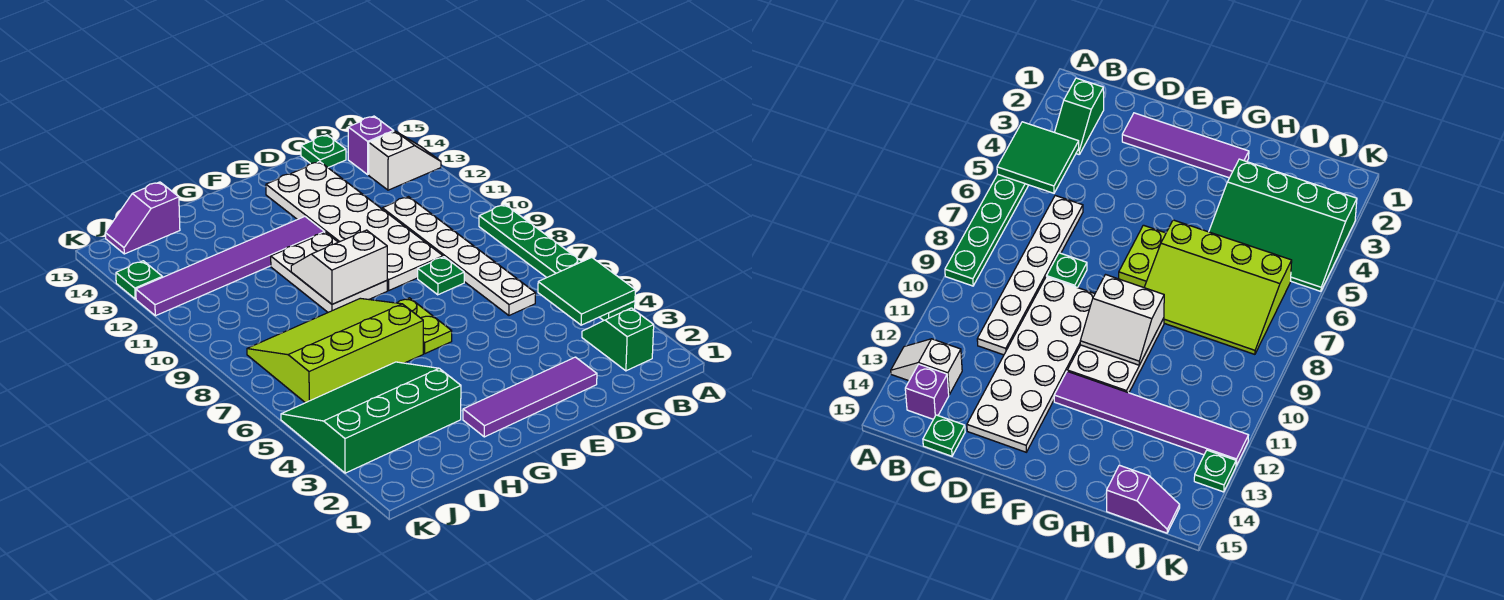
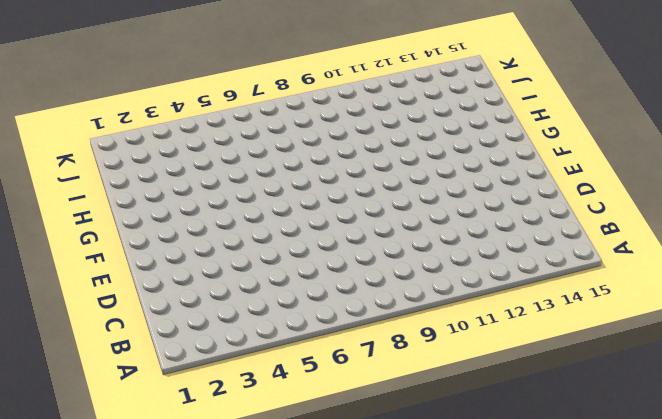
none -> green 1x6 plate [479,205,635,320]
none -> white 1x2 slope [369,131,441,190]
none -> green 1x2 slope [582,308,654,371]

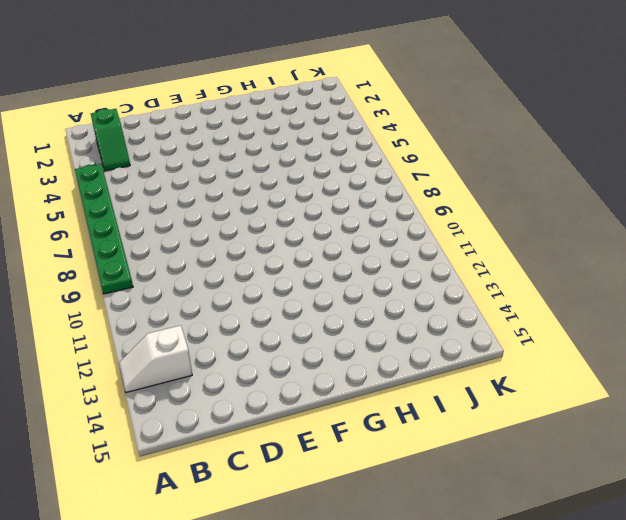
none -> purple 1x1 brick [348,116,394,174]
none -> white 1x6 plate [382,197,536,315]
none -> green 1x1 plate [301,135,346,167]

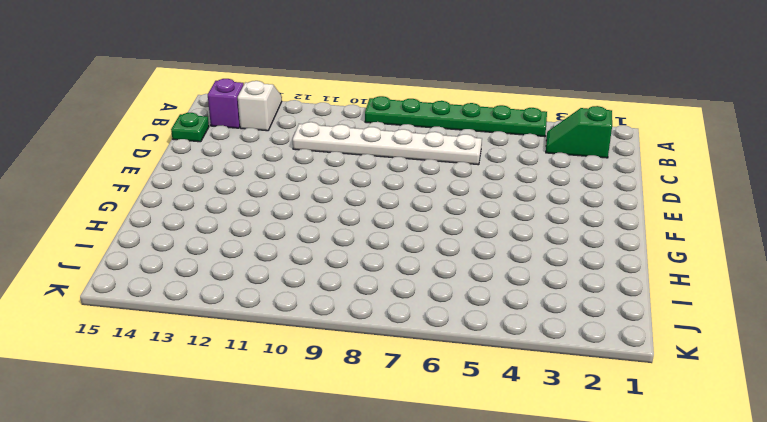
none -> purple 1x4 tile [463,357,597,437]
none -> green 1x1 plate [418,257,464,295]
none -> white 2x6 plate [266,162,443,290]

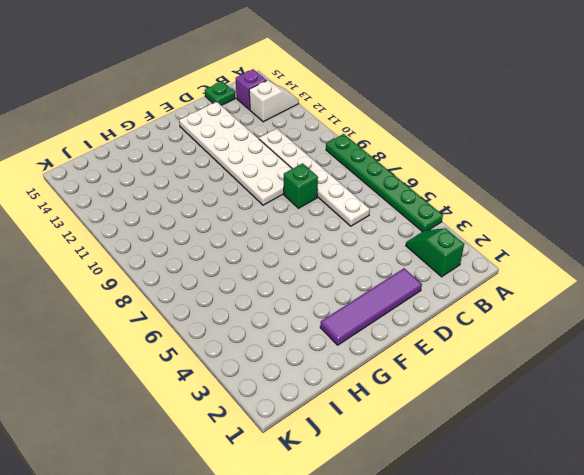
green 1x1 brick [284,163,318,208] -> green 1x1 plate [418,257,464,295]
none -> lime 1x2 plate [397,298,452,354]
none -> white 2x3 plate [271,232,387,312]
none -> purple 1x6 tile [136,217,325,316]

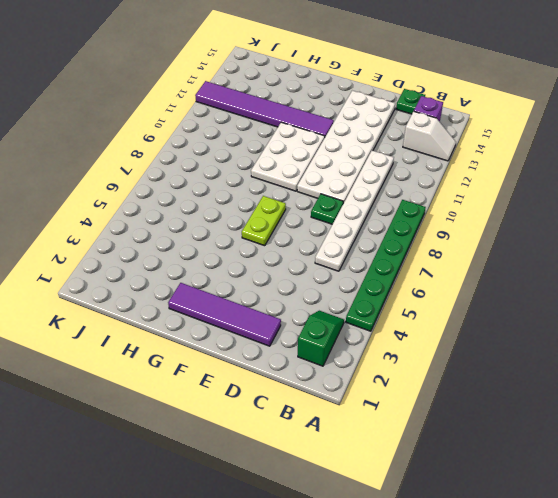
none -> lime 3x4 slope [247,298,423,403]
none -> green 3x4 slope [281,362,461,473]
none -> purple 1x2 slope [105,182,180,254]

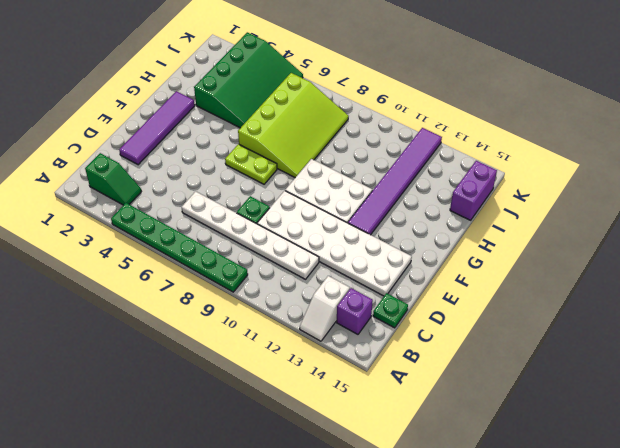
purple 1x2 brick [450,161,497,220] -> purple 1x2 slope [105,182,180,254]
none -> green 1x1 plate [116,261,162,299]
none -> green 2x2 tile [538,258,635,325]
none -> white 2x2 slope [291,230,387,304]

